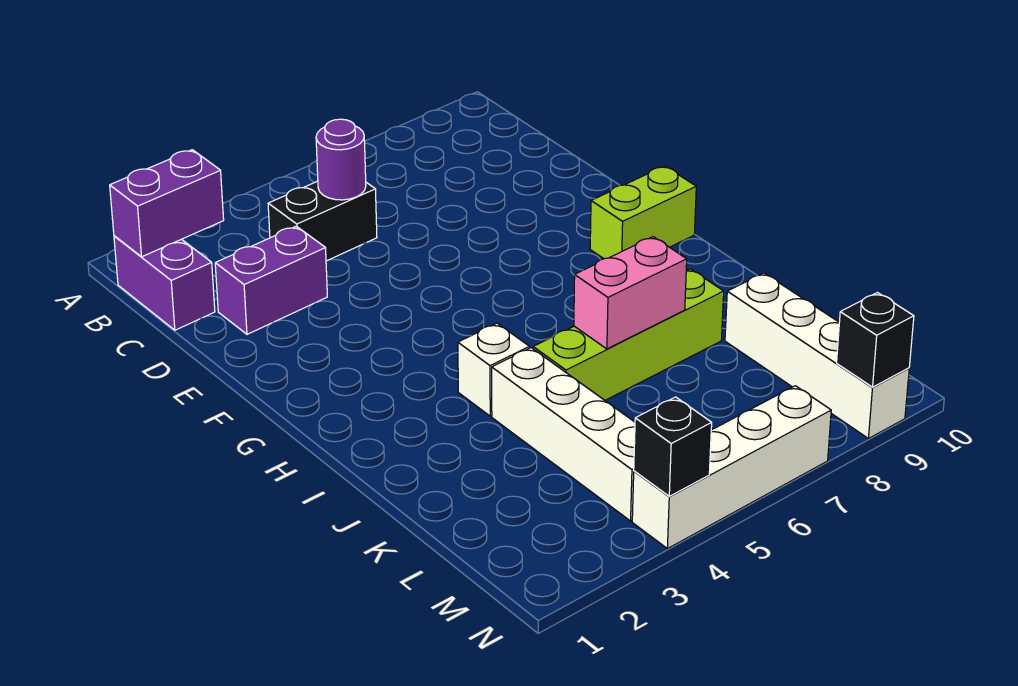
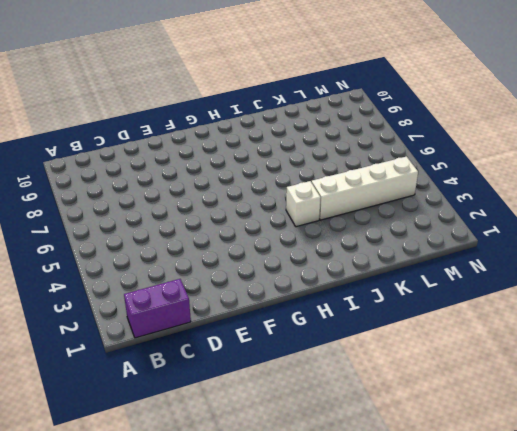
none -> black 1x2 brick [268,181,377,261]
none -> purple 1x2 brick [215,226,327,334]
none -> lime 1x2 brick [590,166,696,259]

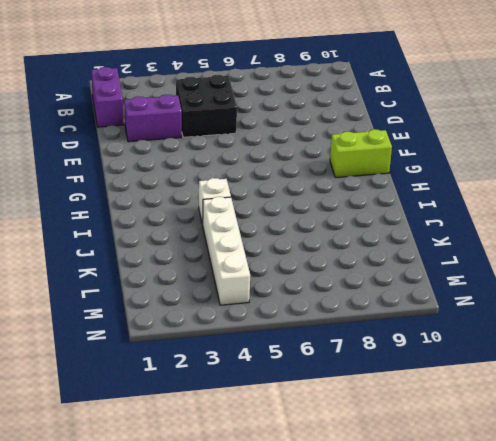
black 2x2 brick [176,75,237,137] -> black 1x2 brick [268,181,377,261]
none -> lime 1x4 brick [533,269,724,400]
none -> white 1x4 brick [725,273,909,439]
none -> white 1x4 brick [632,386,831,549]

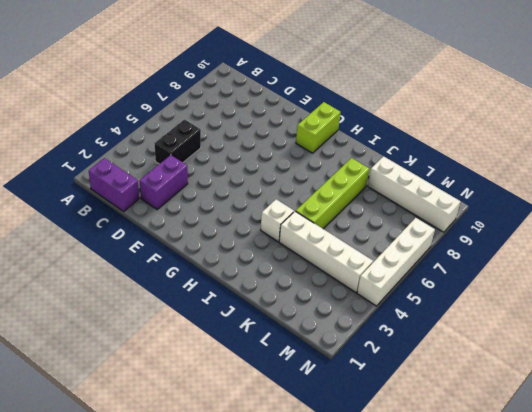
none -> purple 1x2 brick [110,150,224,257]
none -> purple 1x1 round brick [316,119,366,200]
none -> pink 1x2 brick [574,237,687,349]

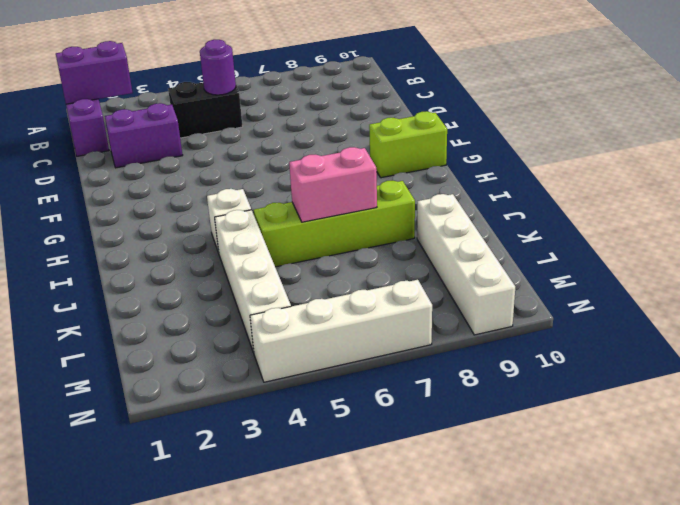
none -> black 1x1 brick [634,397,712,496]
none -> black 1x1 brick [837,293,914,387]

